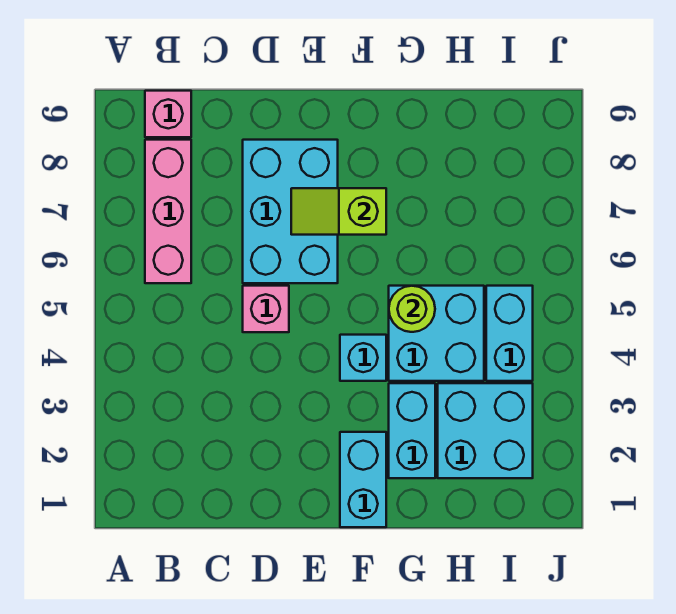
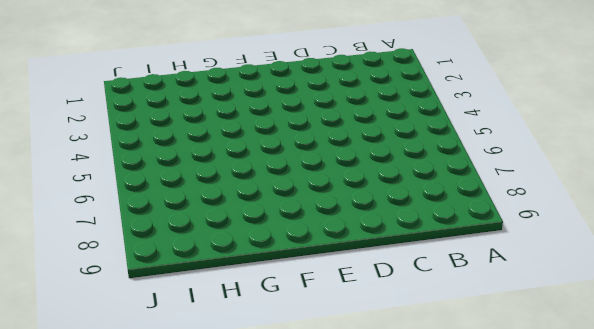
none -> pink 1x3 brick [145,140,191,283]
none -> pink 1x1 brick [145,91,191,137]
none -> pink 1x1 brick [243,286,289,332]

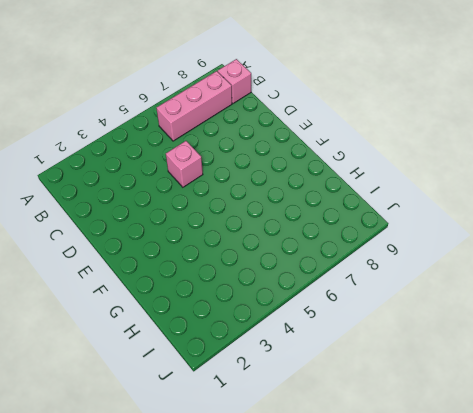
none -> cyan 2x3 brick [243,140,338,283]
none -> cyan 1x2 brick [340,432,386,527]
none -> cyan 1x1 brick [340,335,386,381]

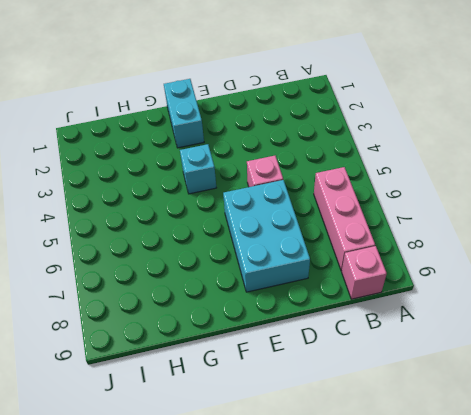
none -> cyan 1x2 brick [389,383,435,478]
none -> cyan 2x2 brick [389,286,484,381]
none -> cyan 2x2 brick [438,383,533,478]

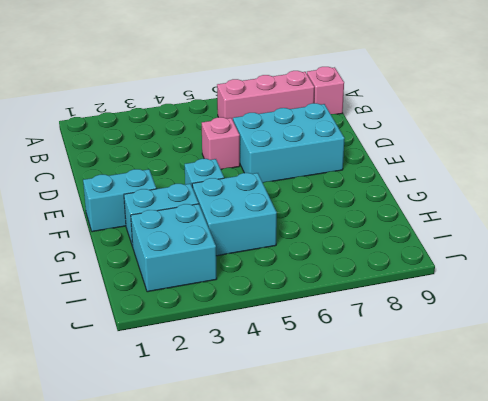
none -> cyan 1x2 brick [486,286,533,381]
none -> lime 1x2 slope [291,188,386,235]
none -> lime 1x1 round brick [389,286,435,332]

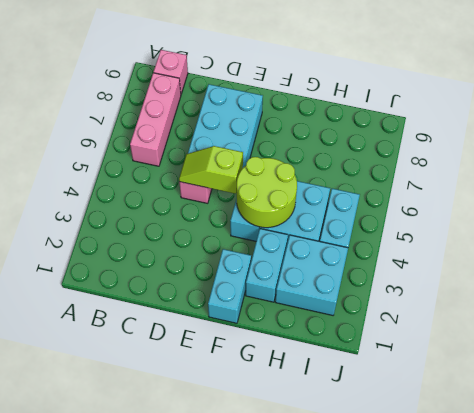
lime 1x2 slope [179,146,243,194] -> lime 1x2 slope moved to [291,188,386,235]
lime 2x2 round brick [237,157,297,228] -> lime 1x1 round brick [389,286,435,332]

